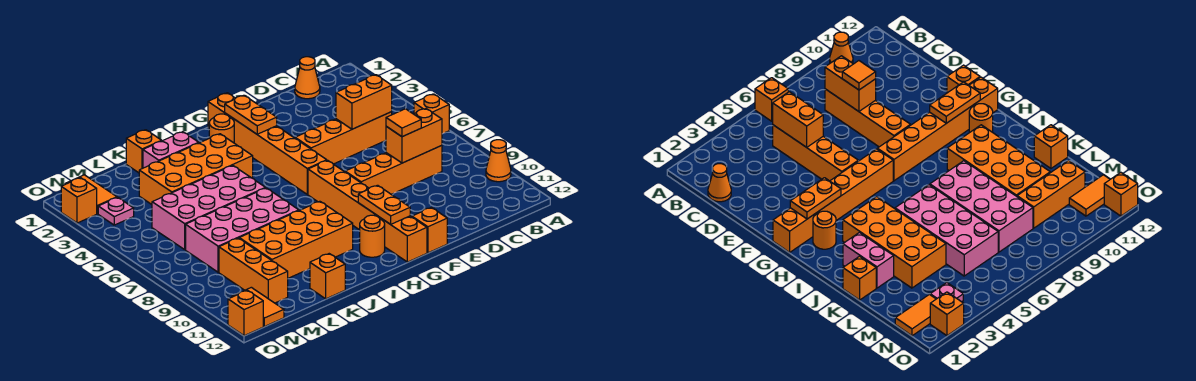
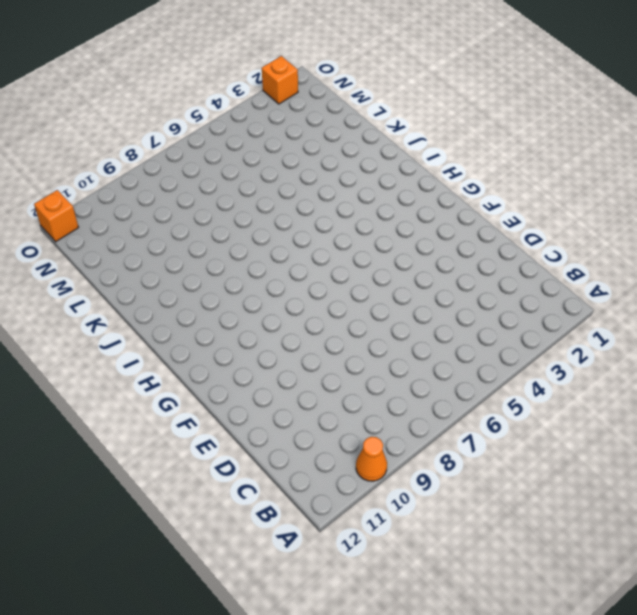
none -> orange 1x1 brick [414,94,449,134]
none -> orange 1x1 cone [295,57,320,99]
none -> orange 1x4 brick [295,112,392,164]

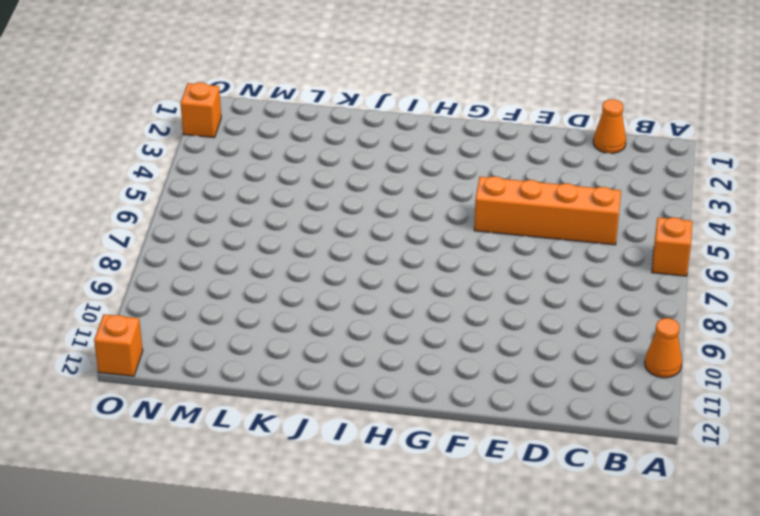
none -> orange 1x4 brick [345,145,442,194]
none -> orange 1x1 brick [412,208,447,253]
none -> orange 1x6 brick [208,93,327,194]

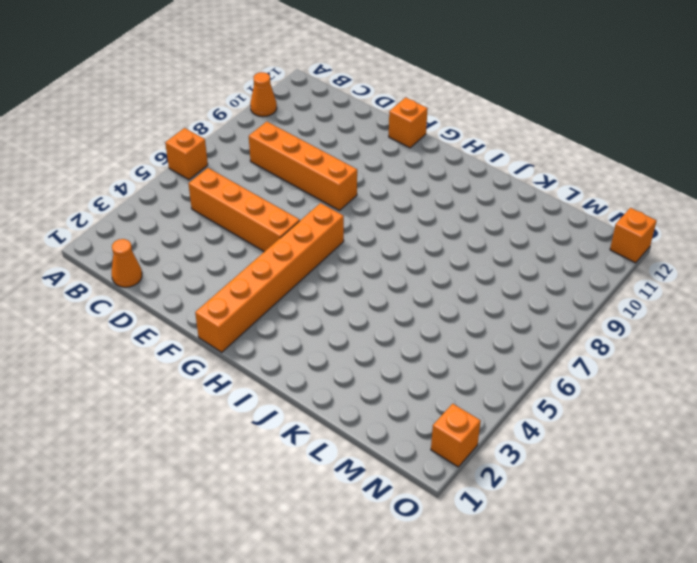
none -> orange 1x6 brick [308,160,427,262]
none -> orange 1x1 round brick [209,114,234,143]
none -> orange 1x1 round brick [360,215,385,257]

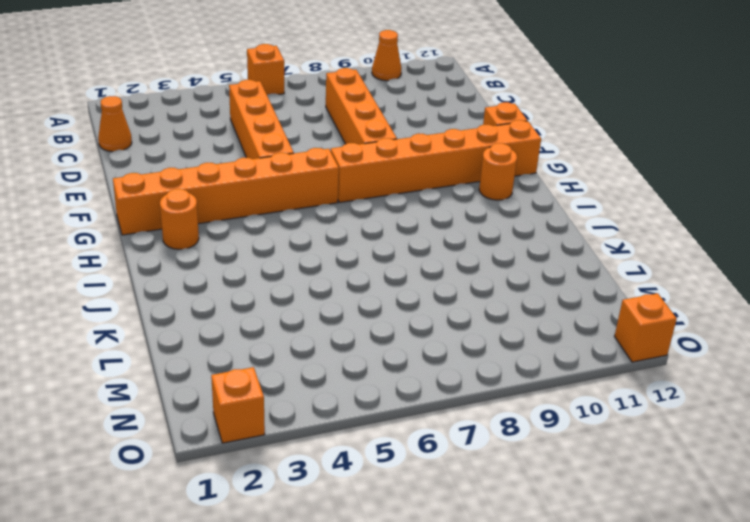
none -> orange 2x4 brick [139,134,253,204]
none -> orange 2x4 brick [239,201,353,278]
none -> pink 1x2 brick [143,132,198,168]

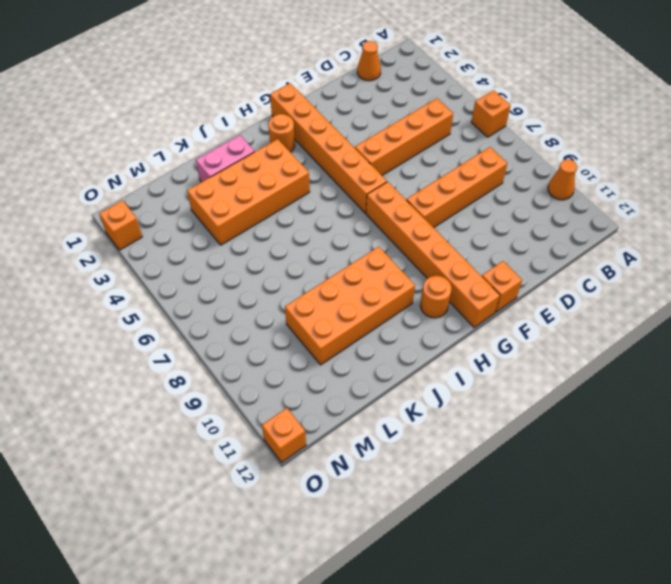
none -> pink 2x4 brick [152,166,265,250]
none -> pink 2x4 brick [186,188,299,272]
none -> orange 1x1 brick [126,130,162,173]

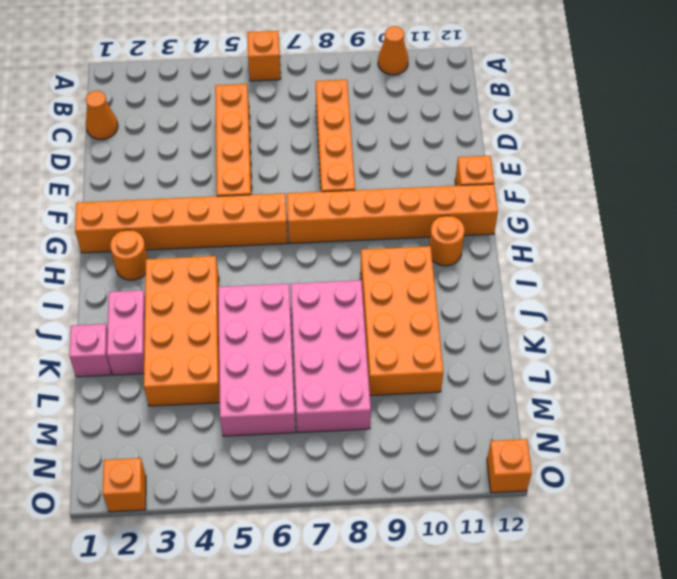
pink 1x1 brick [69,324,111,377] -> orange 1x1 brick [126,130,162,173]
none -> orange 1x1 brick [310,254,345,299]
none -> orange 1x3 brick [219,238,288,303]
none -> orange 1x2 tile [65,175,117,214]

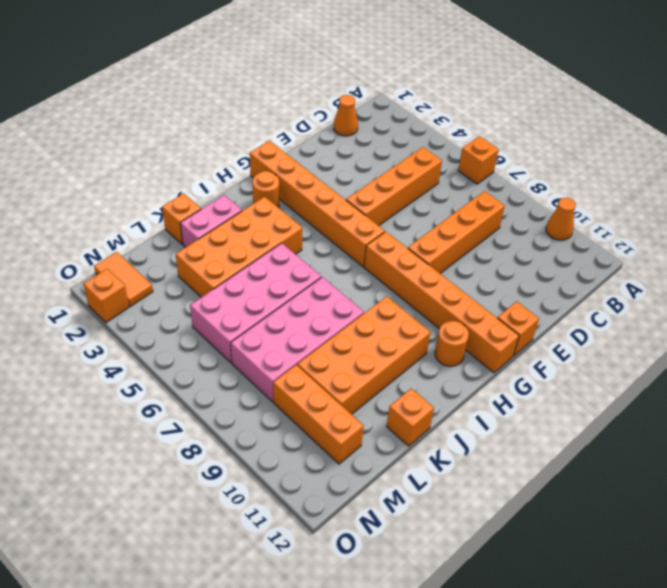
none -> pink 1x1 plate [98,197,134,225]
none -> orange 1x2 tile [232,287,284,326]
none -> orange 1x1 brick [228,290,263,336]

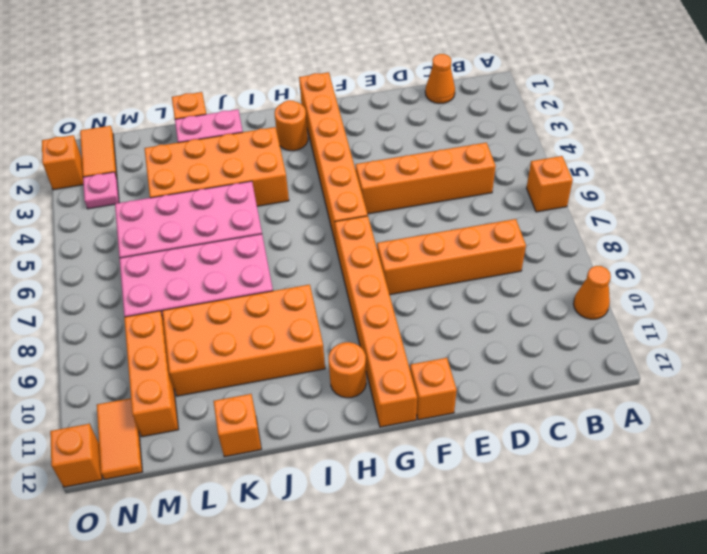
none -> orange 1x2 brick [336,75,392,129]
none -> orange 1x2 brick [386,109,442,163]
none -> orange 1x2 plate [225,95,277,134]

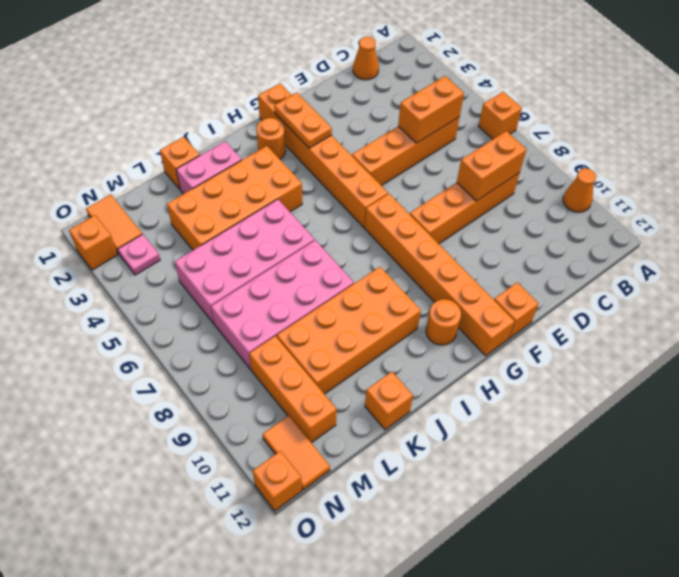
none -> orange 1x2 plate [358,185,410,224]
none -> orange 1x1 tile [386,109,421,137]

